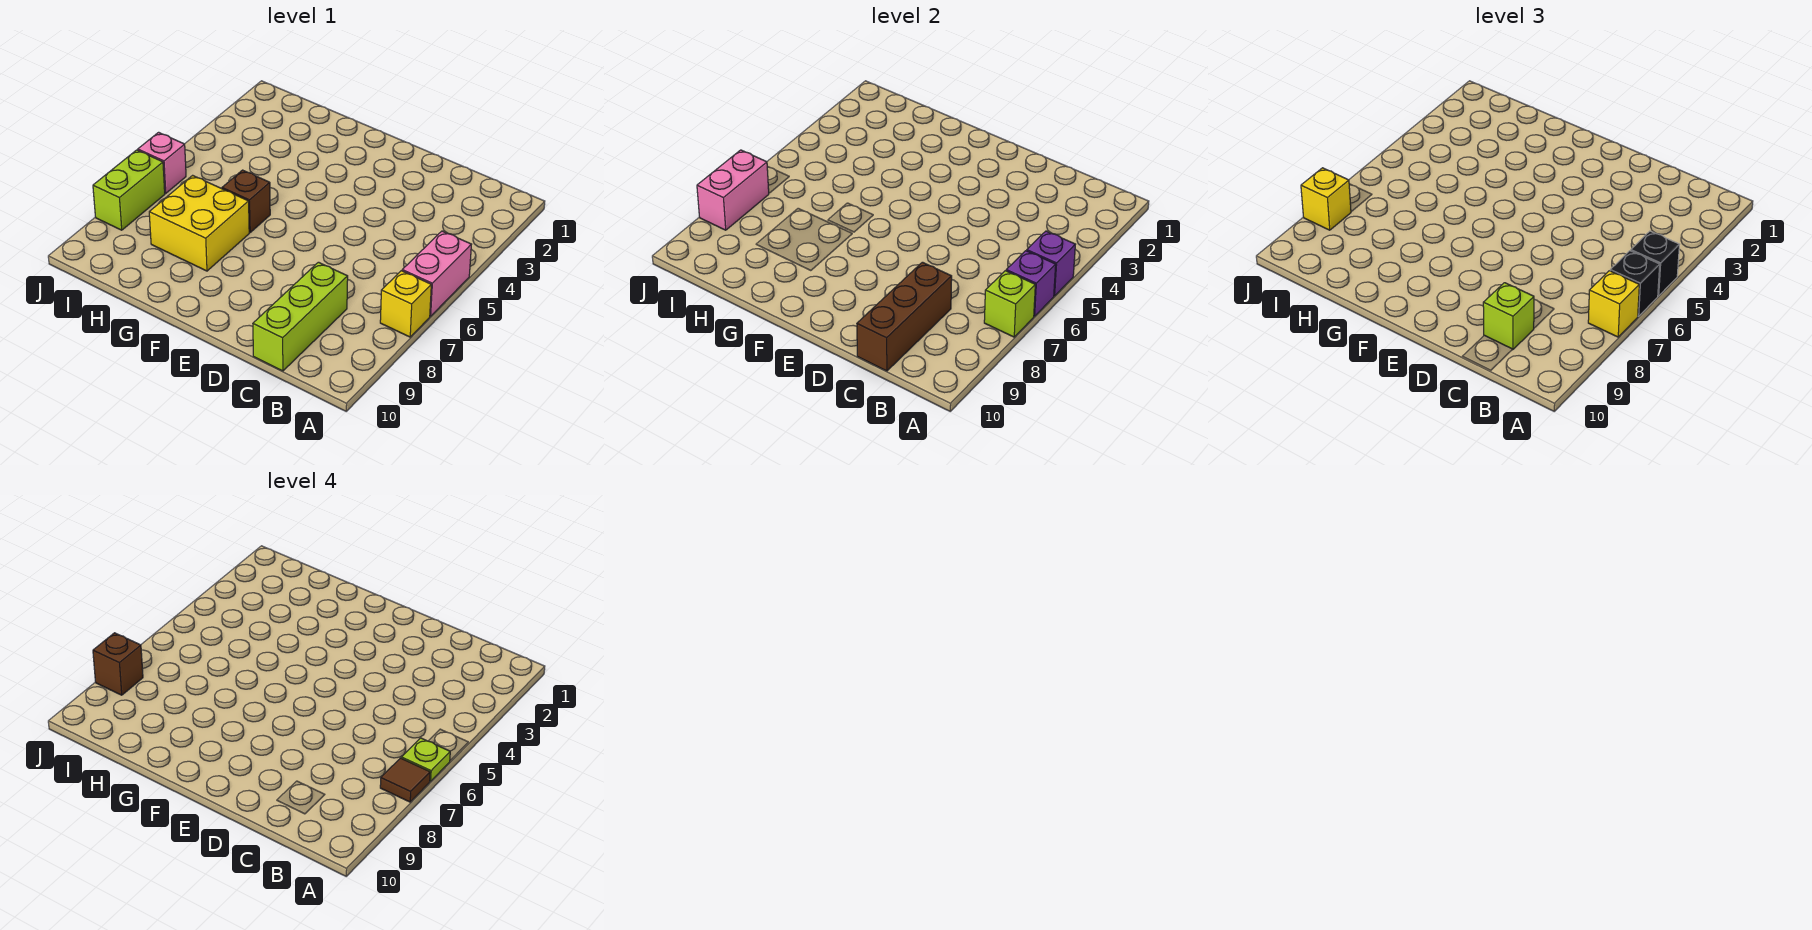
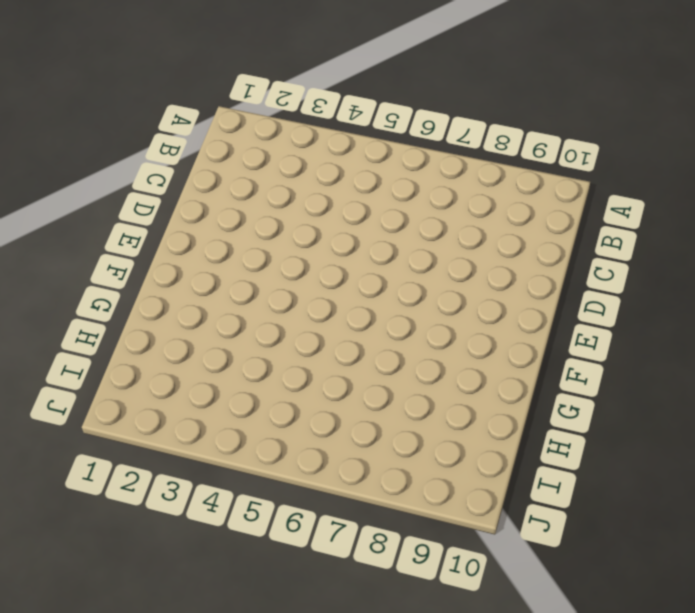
none -> pink 1x2 brick [402,231,472,316]
none -> yellow 1x1 brick [380,271,431,337]
none -> lime 1x3 brick [253,262,348,371]

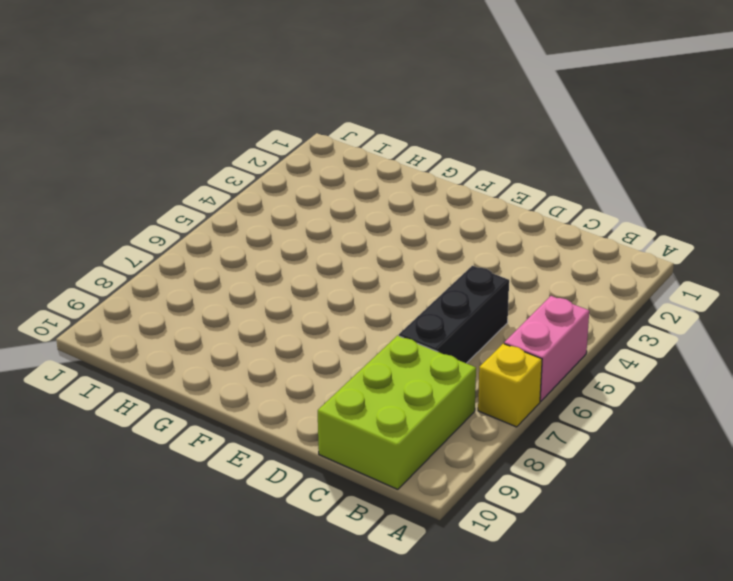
lime 2x3 brick [318,336,476,489] -> lime 1x3 brick [253,262,348,371]
black 1x3 brick [399,266,509,363] -> none
none -> brown 1x1 brick [222,170,270,232]
none -> yellow 2x2 brick [149,175,249,271]
none -> pink 1x1 brick [138,132,186,193]

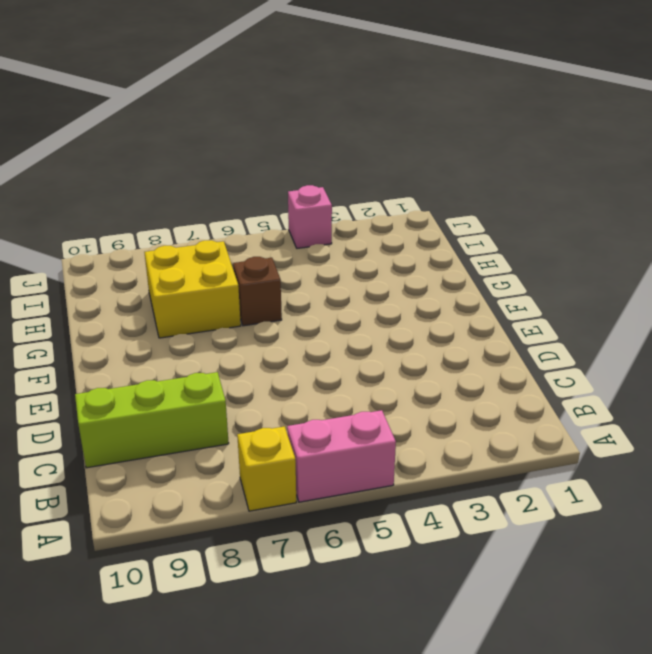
pink 1x1 brick [288,185,332,248] -> pink 1x1 brick moved to [138,132,186,193]
none -> lime 1x2 brick [93,150,165,230]
none -> purple 1x1 brick [1027,231,1076,296]
none -> purple 1x1 brick [1006,251,1056,316]

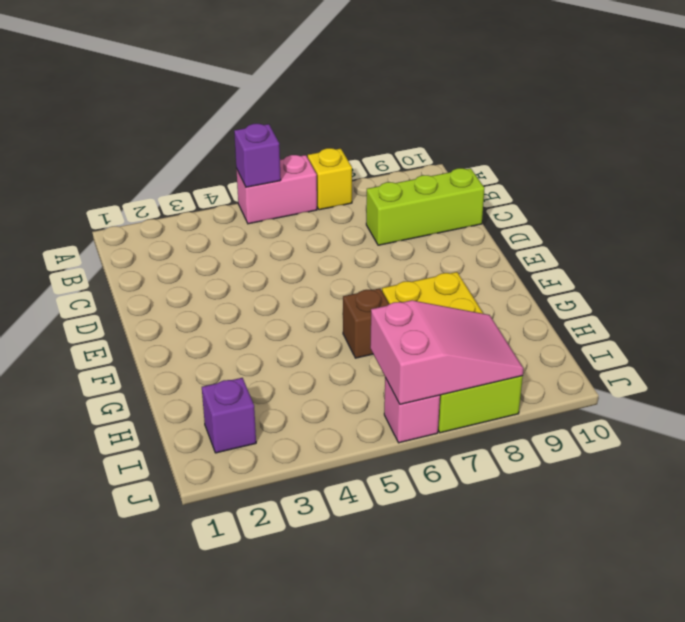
purple 1x1 brick [202,378,256,453] -> purple 1x1 brick moved to [1006,251,1056,316]
pink 2x3 slope [370,300,524,404] -> pink 1x2 brick [697,150,769,230]
none -> lime 1x1 brick [984,271,1035,337]
none -> brown 1x3 brick [857,262,952,371]
none -> black 1x1 brick [1631,231,1680,296]

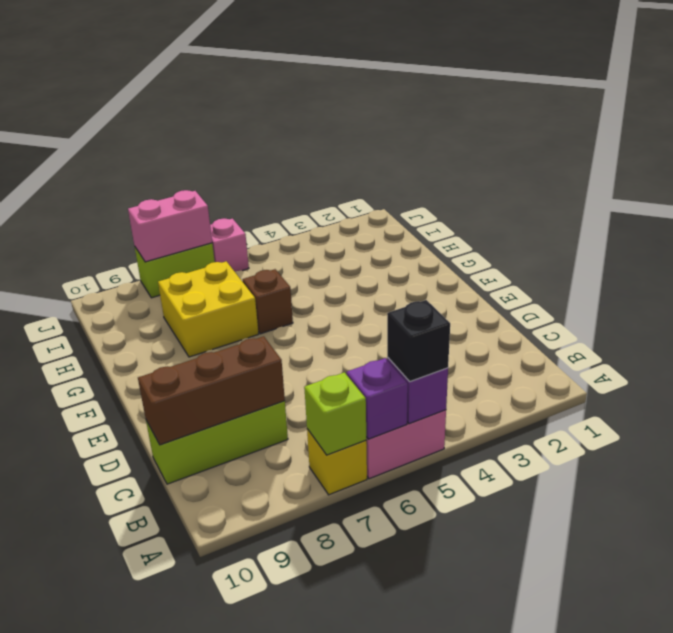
none -> black 1x1 brick [1610,251,1660,316]
none -> yellow 1x1 brick [1588,271,1639,337]
none -> lime 1x1 brick [1483,283,1534,349]

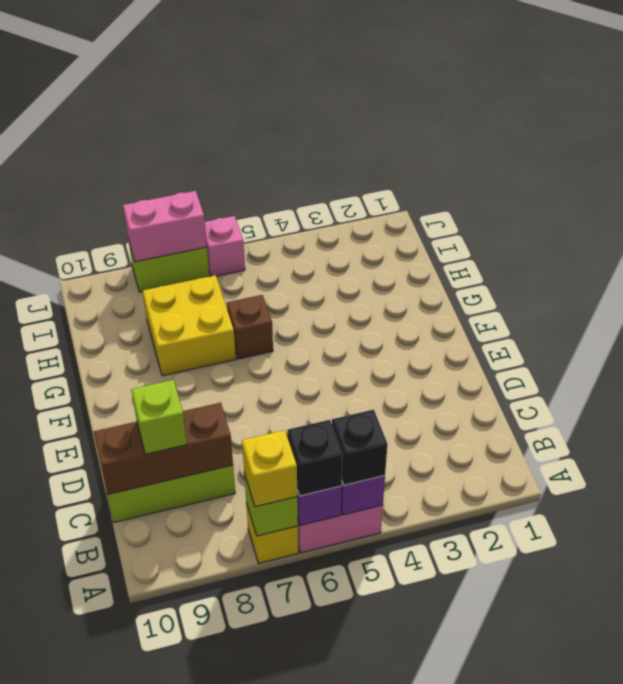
none -> yellow 1x1 brick [1301,168,1351,230]
none -> lime 1x1 plate [401,738,450,781]
none -> brown 1x1 tile [380,758,430,802]

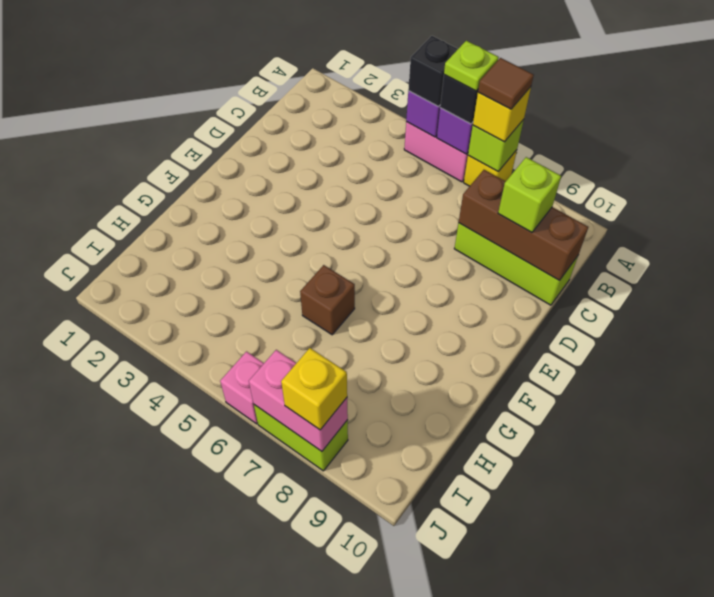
none -> yellow 2x2 brick [149,175,249,271]
none -> brown 1x1 brick [93,633,143,695]

